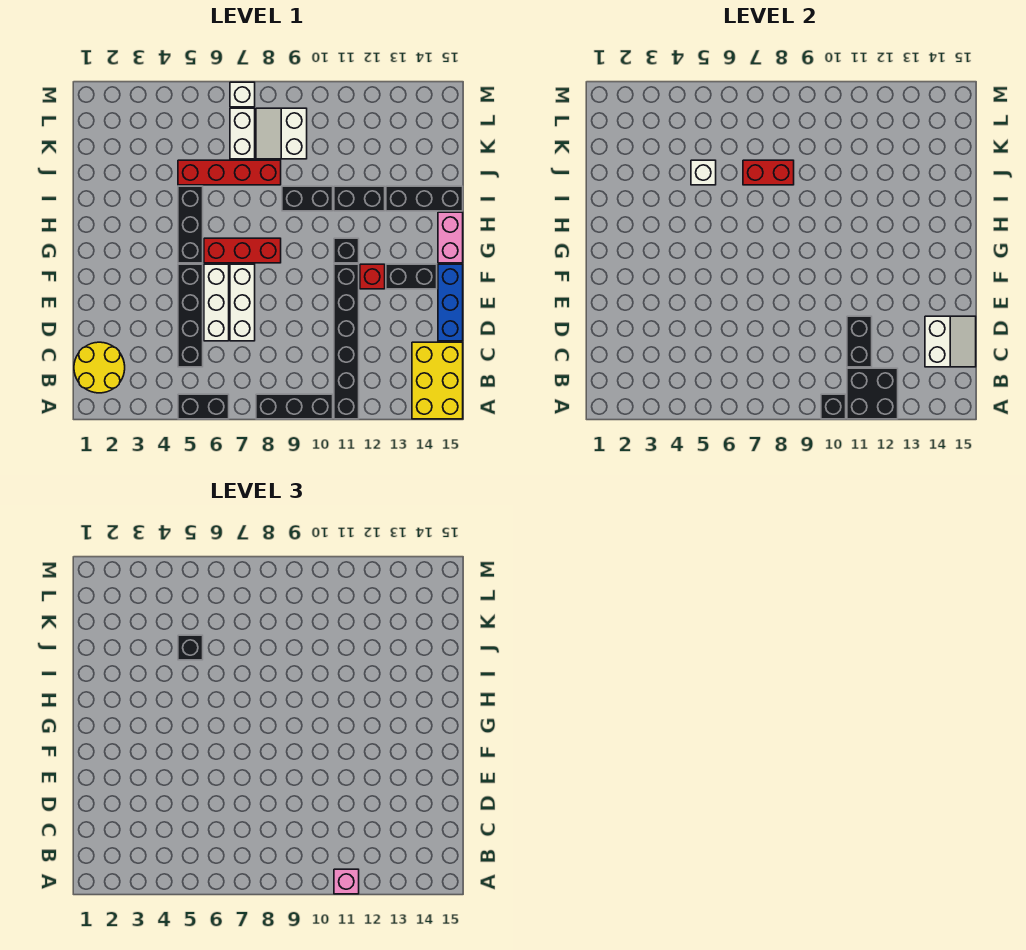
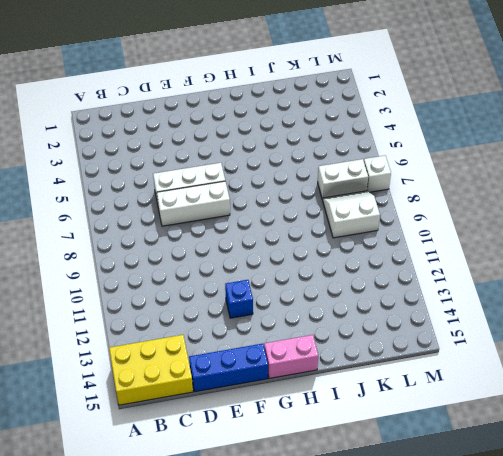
blue 1x1 brick [225,280,253,318] -> red 1x1 brick [360,264,385,289]
none -> black 1x2 brick [178,394,229,419]
none -> black 1x3 brick [256,394,333,419]
none -> black 1x6 brick [334,264,359,419]
none -> yellow 2x2 round brick [74,342,125,393]

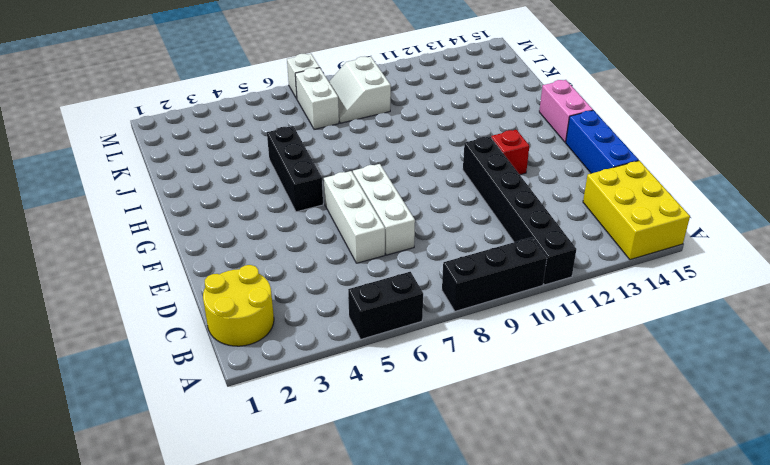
none -> black 1x4 brick [178,264,203,367]
none -> black 1x2 brick [386,264,437,289]
none -> red 1x3 brick [204,238,281,263]
none -> black 1x1 brick [334,238,359,263]

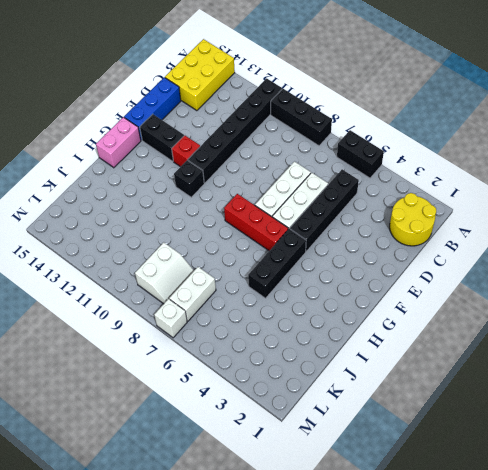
none -> black 1x2 brick [282,186,333,211]
none -> black 1x2 brick [334,186,385,211]
none -> black 1x3 brick [386,186,463,211]
none -> red 1x4 brick [178,160,281,185]

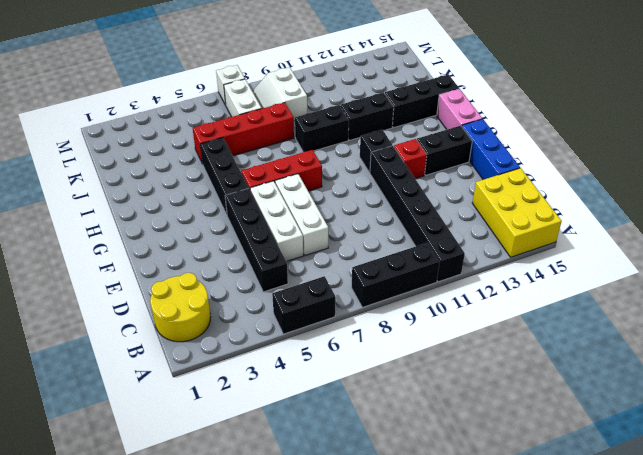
none -> black 1x1 brick [821,394,846,419]
none -> black 2x2 brick [847,368,898,419]
none -> black 1x2 brick [847,316,872,367]
none -> white 2x2 slope [925,316,976,367]

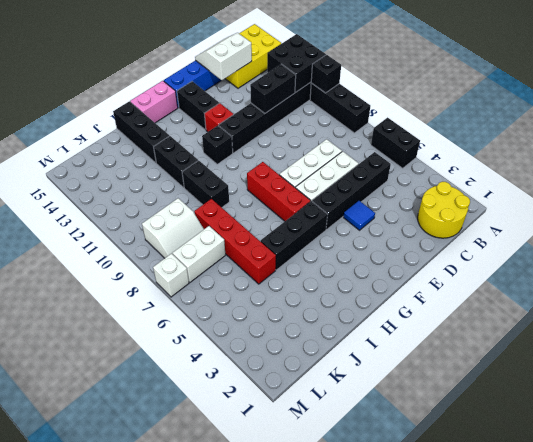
blue 1x1 tile [343,201,375,230] -> none
none -> white 1x1 brick [691,160,716,185]
none -> red 1x2 brick [743,160,794,185]
none -> pink 1x1 brick [334,869,359,894]
none -> black 1x1 brick [178,635,203,660]

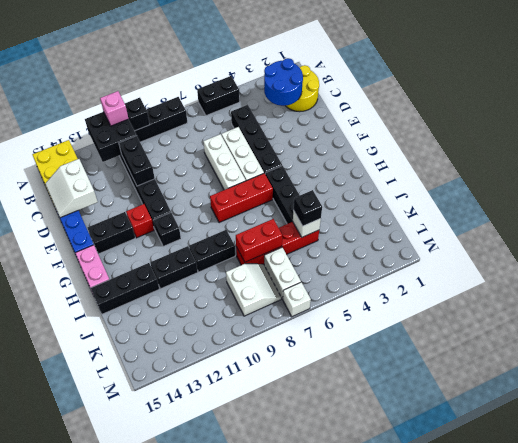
blue 2x2 round brick [264,58,303,106] -> none

